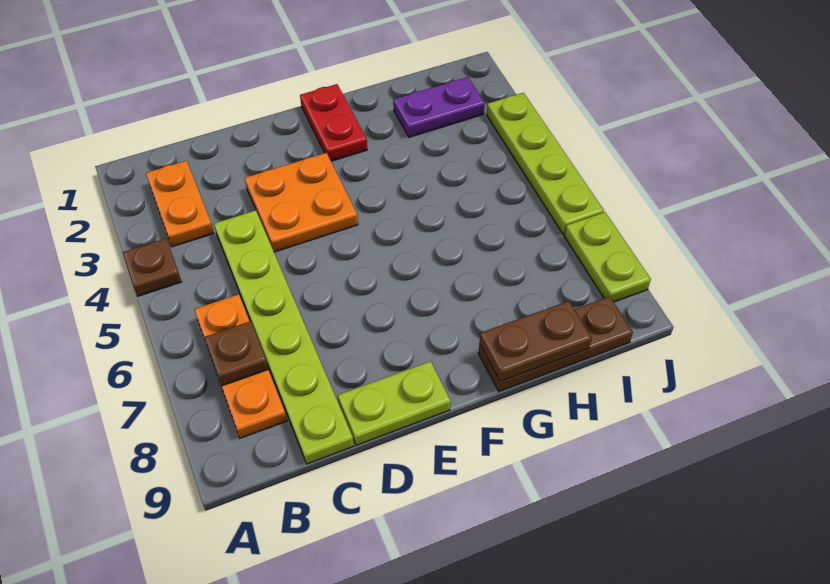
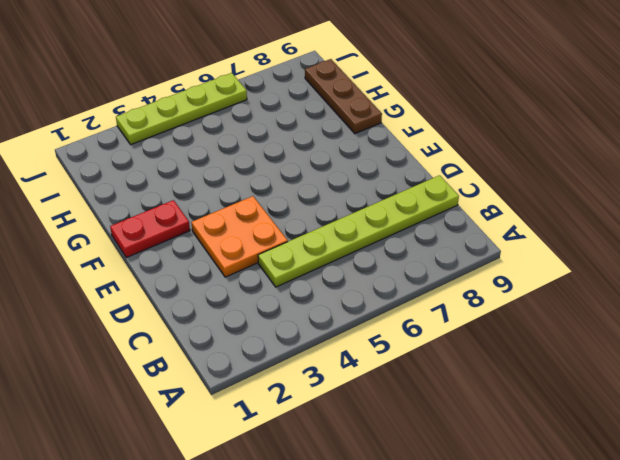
none -> brown 1x1 plate [123,239,182,296]
none -> orange 1x2 plate [146,161,214,247]
none -> orange 1x3 plate [194,294,287,438]

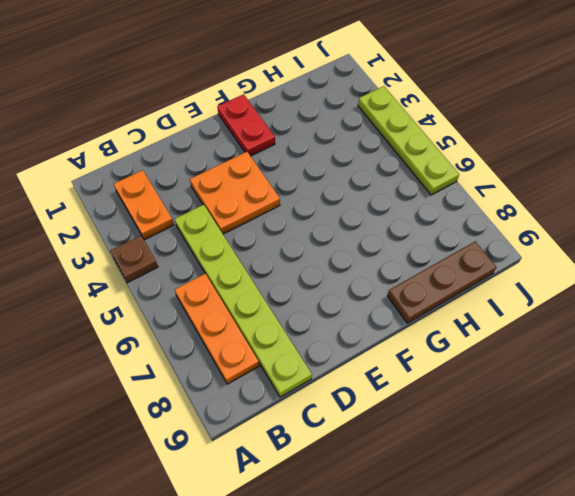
none -> lime 1x2 plate [338,361,451,445]
none -> purple 1x2 plate [393,77,485,137]
none -> lime 1x2 plate [564,212,651,302]

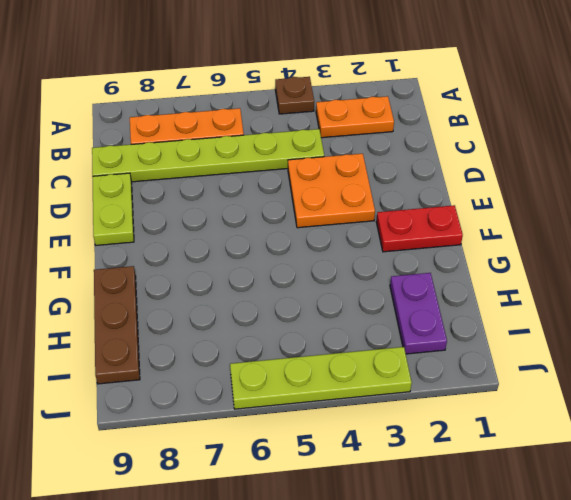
none -> lime 1x2 plate [564,212,651,302]
none -> brown 1x1 plate [204,321,268,386]
none -> brown 1x2 plate [479,301,592,382]

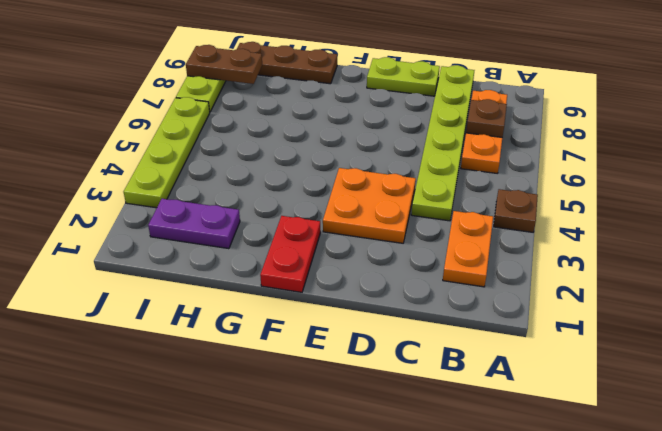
brown 1x2 plate [186,45,262,84] -> brown 1x2 plate moved to [479,301,592,382]

